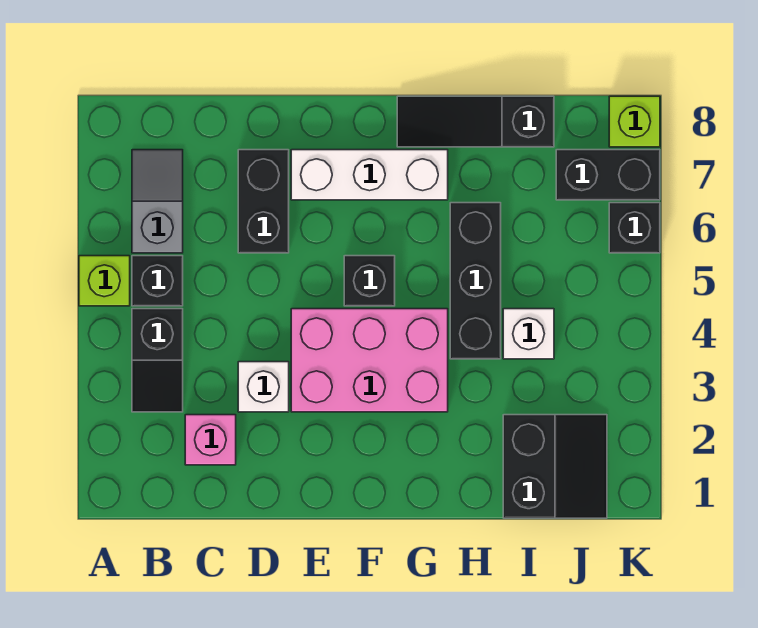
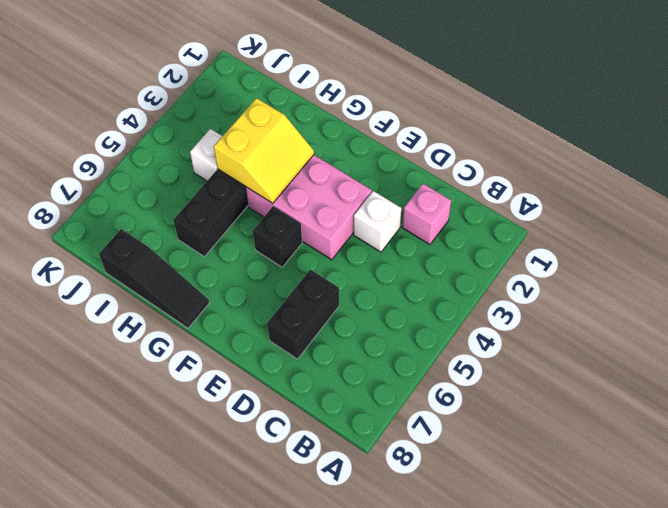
yellow 2x2 slope [214,98,314,203] -> none
none -> lime 1x1 brick [79,256,130,306]
none -> black 1x2 slope [132,309,183,412]
none -> black 1x1 brick [132,256,183,306]

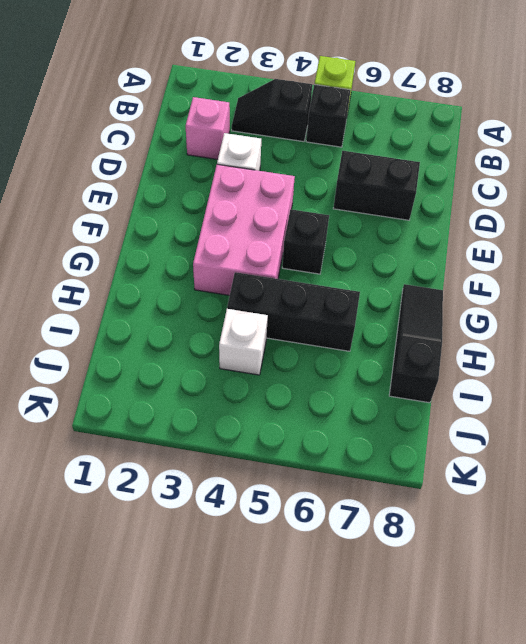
none -> grey 1x2 slope [132,150,183,253]
none -> white 1x3 brick [291,150,448,200]
none -> black 2x2 slope [503,415,607,518]

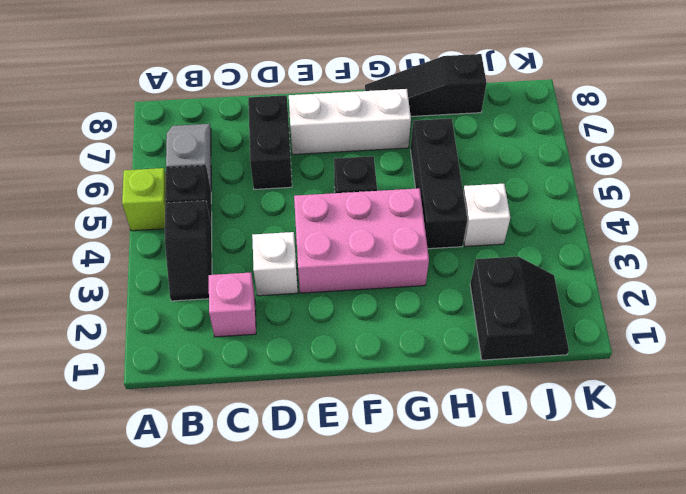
none -> black 1x2 brick [556,150,660,200]
none -> black 1x1 brick [609,203,660,253]
none -> lime 1x1 brick [609,96,660,147]

